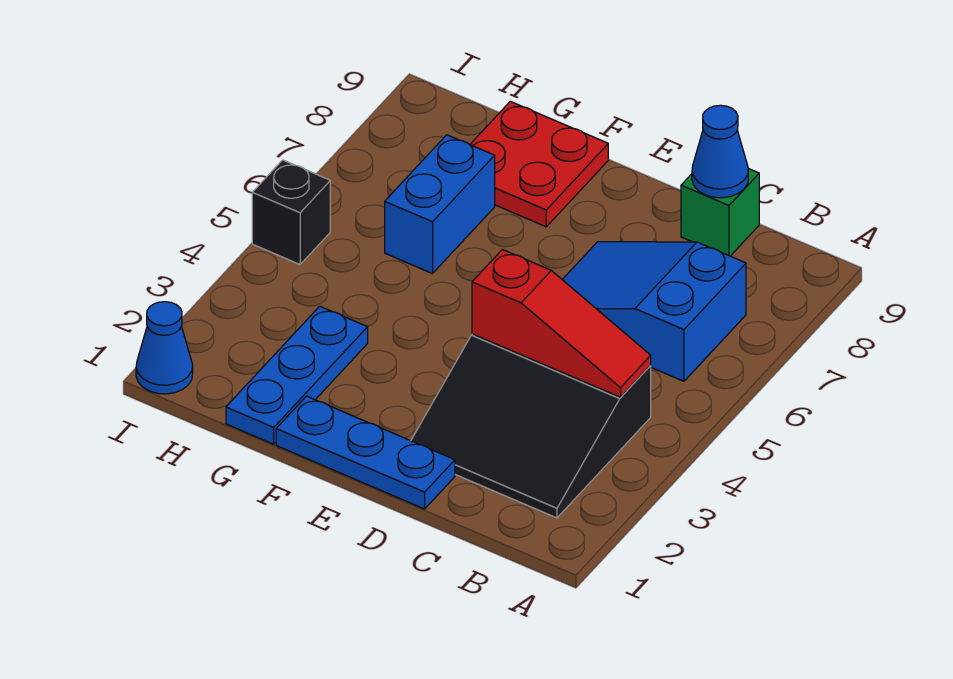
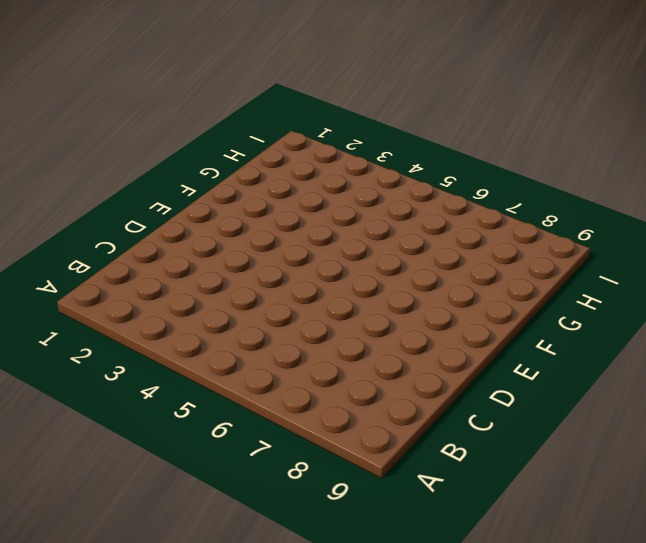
none -> black 3x3 slope [411,334,651,518]
none -> blue 2x3 slope [562,242,746,381]

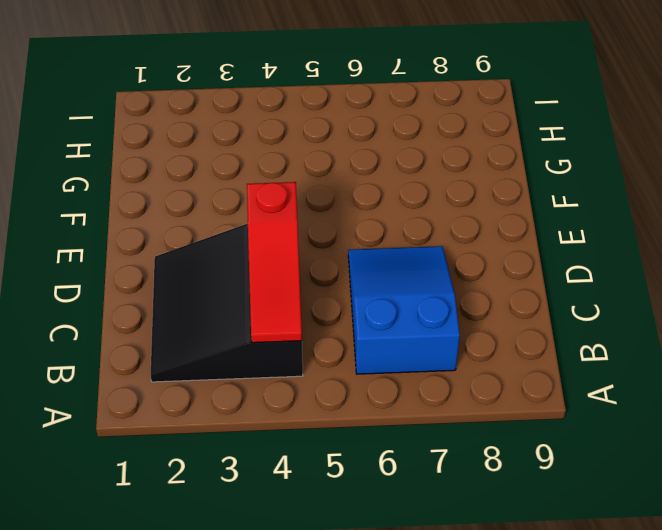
none -> green 1x1 brick [681,169,759,256]
none -> blue 1x3 plate [276,396,455,509]

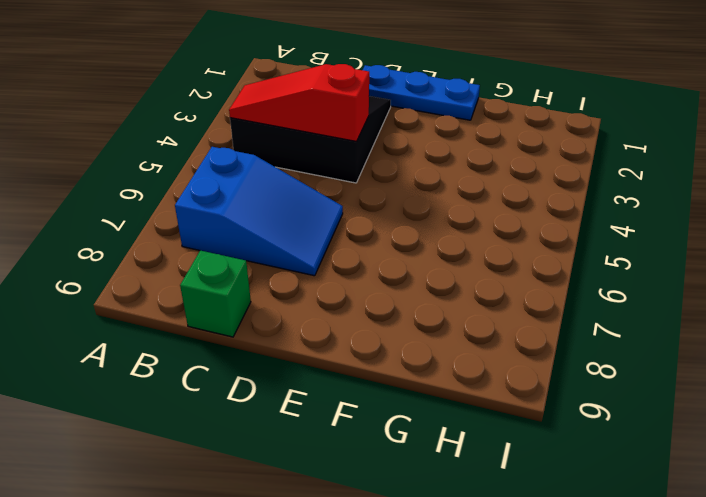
none -> red 2x2 plate [470,101,608,227]
none -> blue 1x3 plate [226,306,368,444]

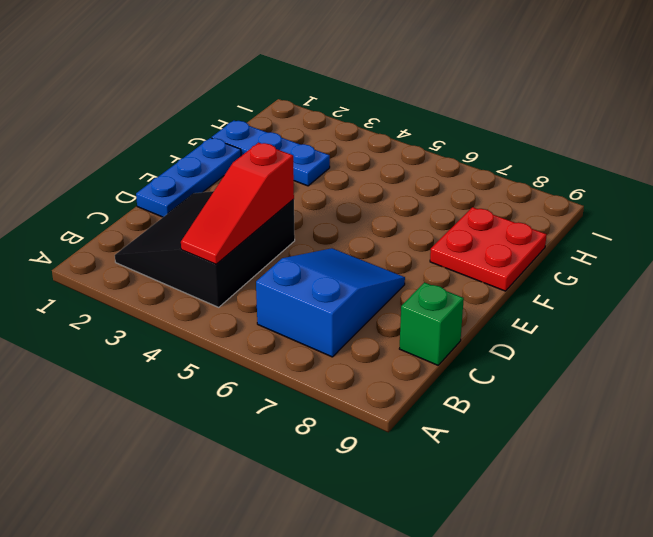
none -> blue 1x2 brick [385,135,495,274]
none -> blue 1x1 cone [136,302,193,394]

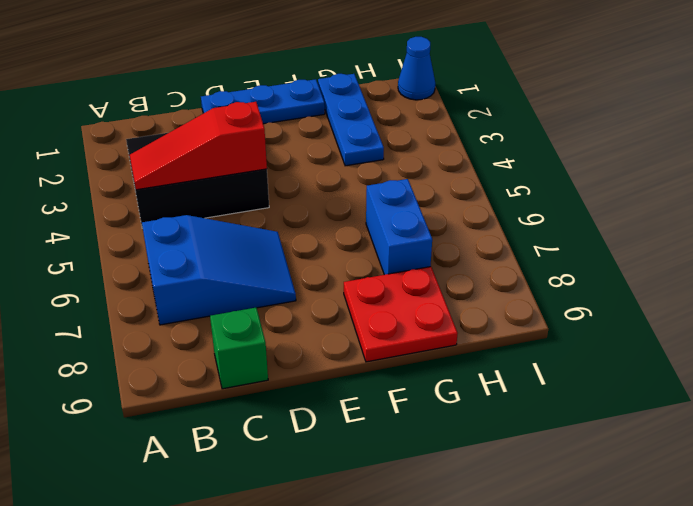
none -> black 1x1 brick [252,160,330,264]
none -> blue 1x1 cone [692,105,748,198]

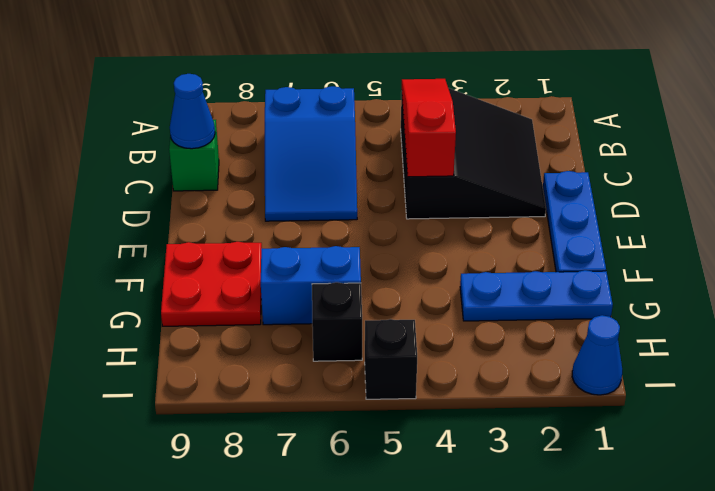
black 1x1 brick [312,282,362,361] -> none

